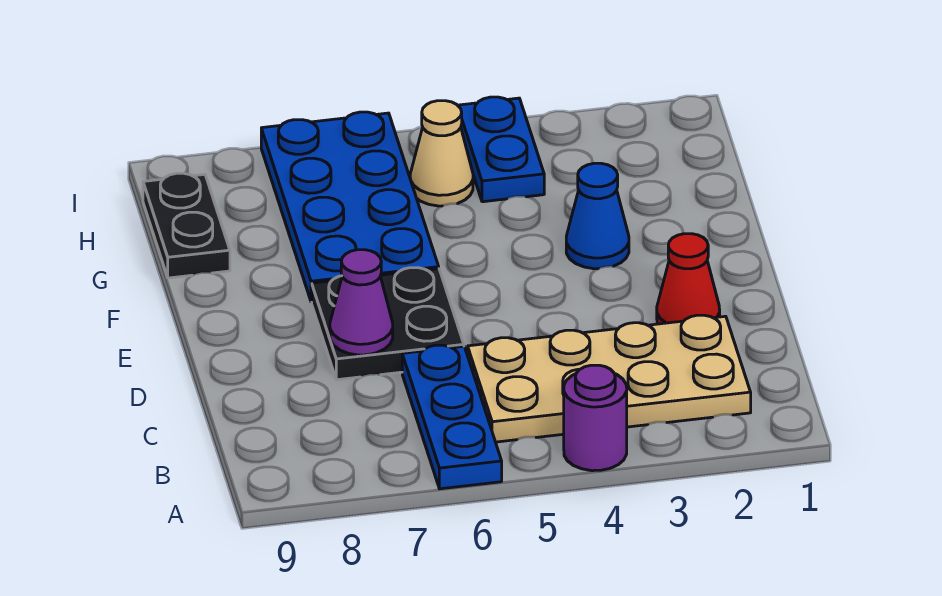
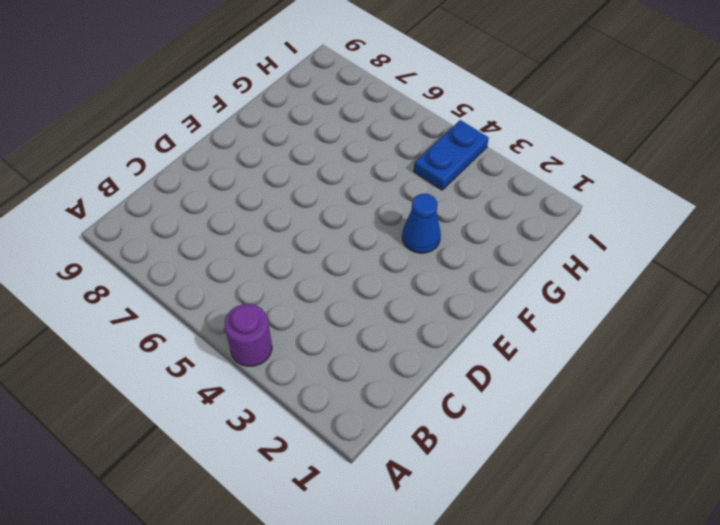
none -> blue 1x3 plate [402,345,502,489]
none -> tan 2x4 plate [468,315,751,442]

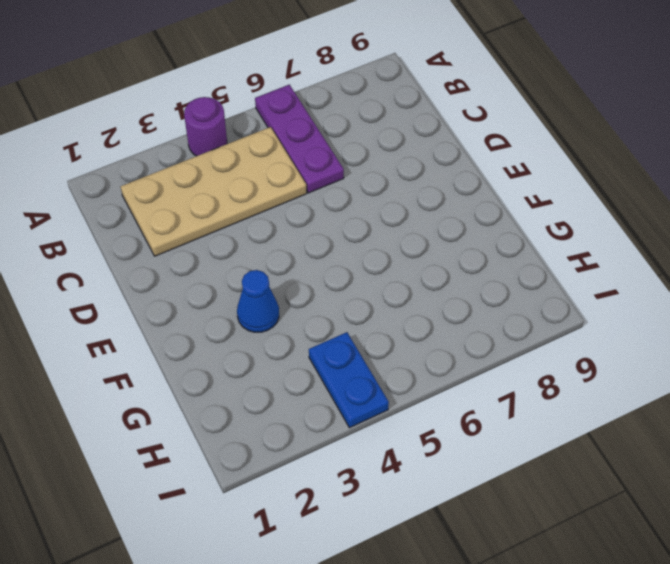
purple 1x3 plate [255,85,344,193] -> blue 1x3 plate [402,345,502,489]
none -> red 1x1 cone [657,234,720,324]
none -> black 2x2 plate [312,268,464,380]

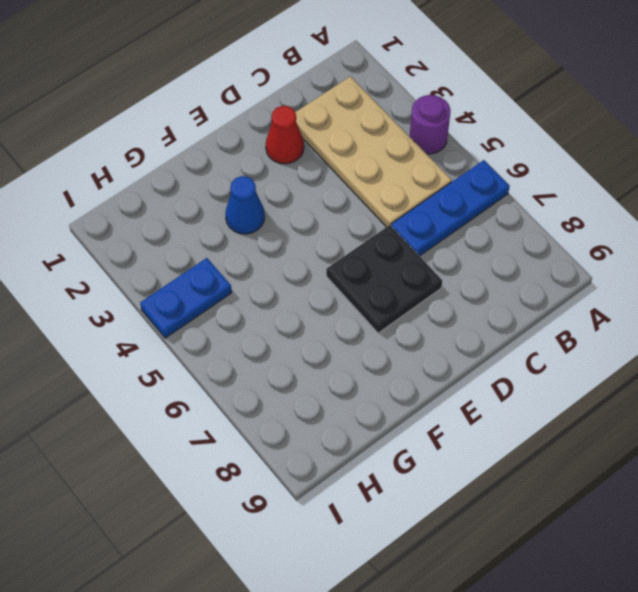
none -> blue 2x4 plate [261,112,439,302]
none -> black 1x2 plate [143,173,230,278]

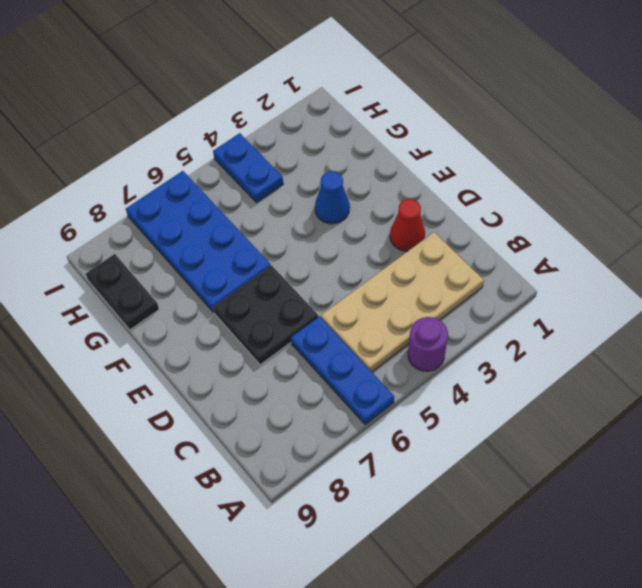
none -> tan 1x1 cone [410,101,473,206]
none -> purple 1x1 cone [330,250,393,355]

